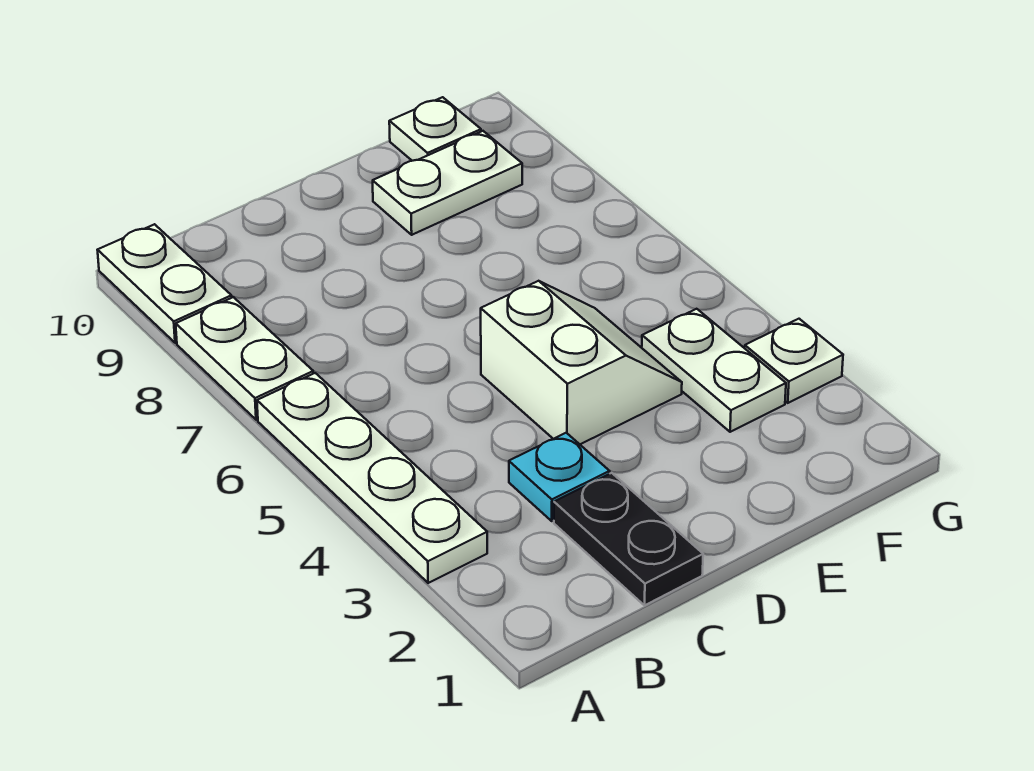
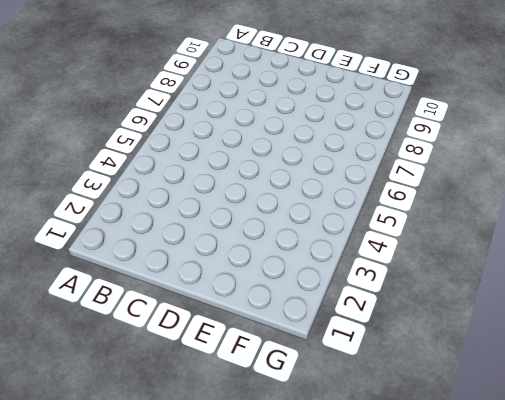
none -> white 1x4 plate [257,373,487,583]
none -> white 1x2 plate [176,297,313,420]

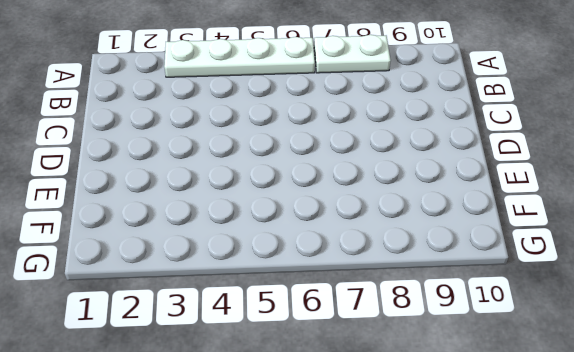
none -> white 1x2 plate [98,224,232,343]
none -> black 1x2 plate [554,473,703,605]

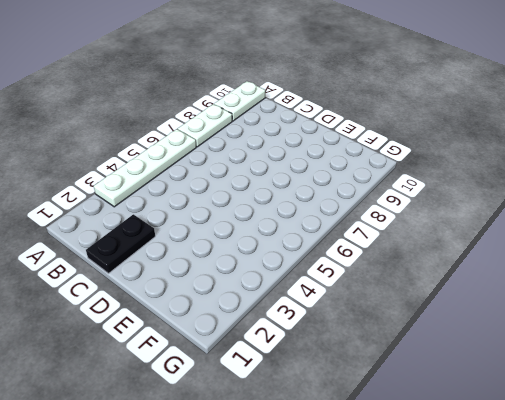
none -> cyan 1x1 plate [509,433,610,521]
none -> white 2x2 slope [481,281,682,444]

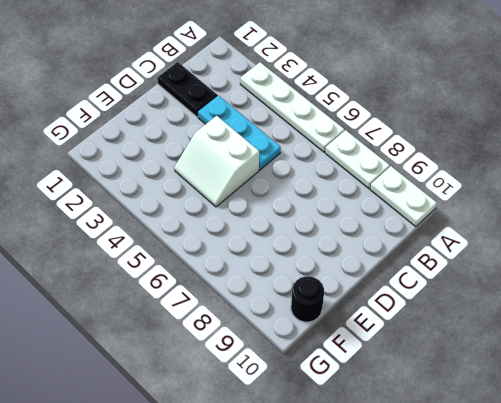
cyan 1x3 plate [198,95,281,170] -> cyan 1x1 plate [509,433,610,521]
black 1x1 round brick [291,276,324,322] -> white 1x1 plate [389,97,481,161]
none -> white 1x2 plate [373,131,522,235]
none -> white 1x2 plate [642,309,786,432]

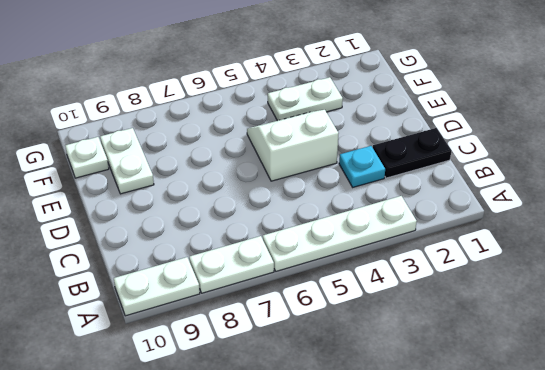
none -> white 1x1 plate [745,319,843,403]

